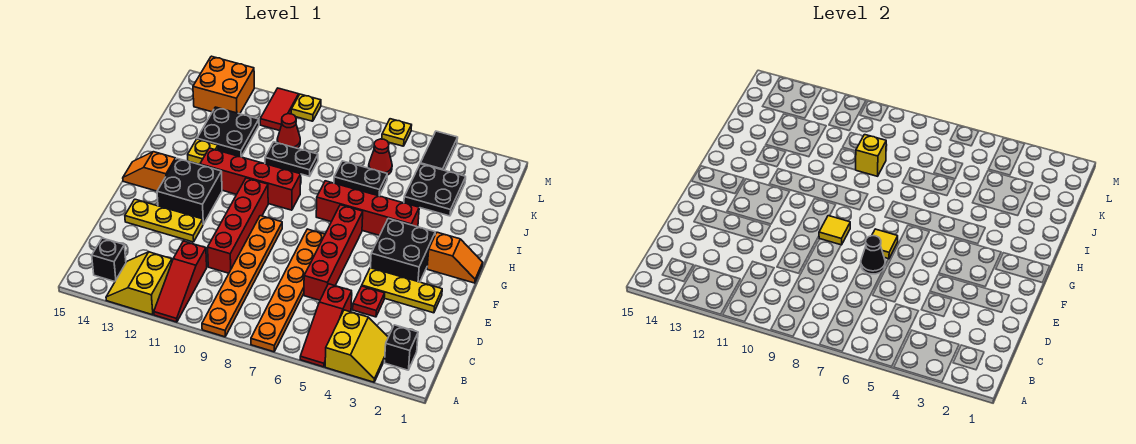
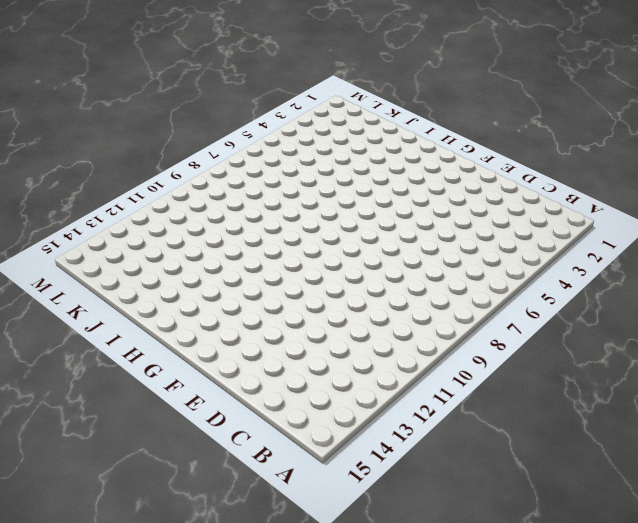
none -> yellow 2x2 slope [325,310,388,382]
none -> red 1x3 slope [300,284,352,367]
none -> orange 1x6 plate [251,229,325,352]
none -> orange 1x6 plate [202,216,282,337]

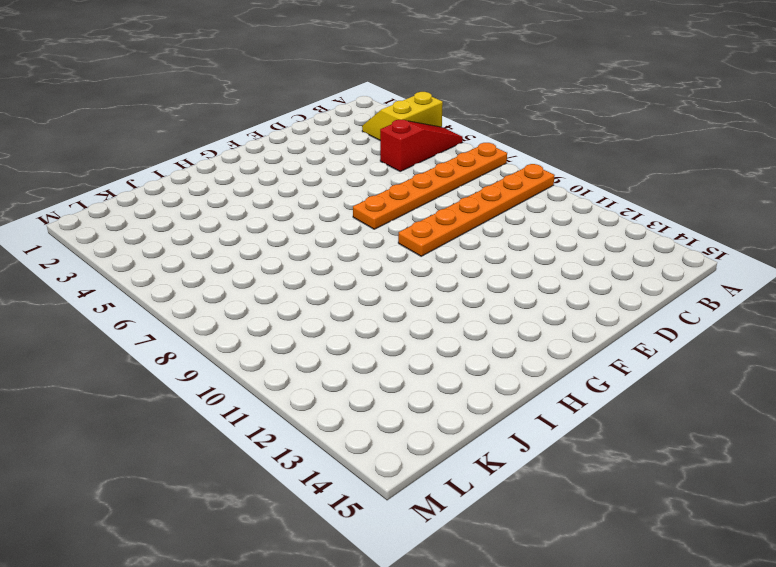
none -> red 1x3 slope [154,241,207,322]
none -> yellow 2x2 slope [106,252,172,315]
none -> black 1x1 brick [385,325,418,370]
none -> black 1x1 brick [92,238,126,282]

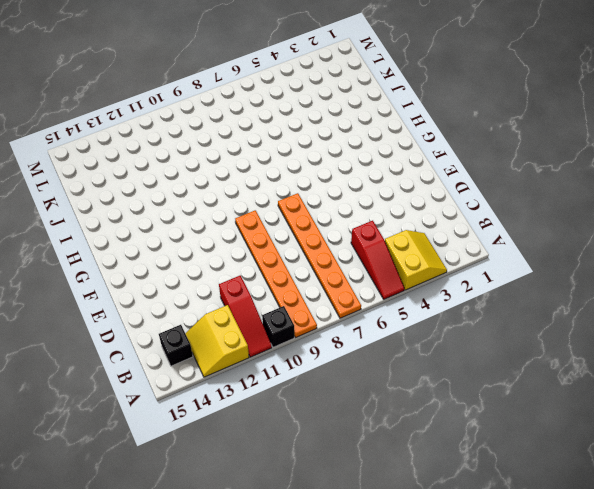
black 1x1 brick [262,306,294,347] -> black 1x1 brick moved to [385,325,418,370]
none -> red 1x1 plate [353,286,385,317]
none -> red 1x4 brick [304,205,363,300]
none -> red 1x4 brick [208,178,268,273]
none -> yellow 1x3 plate [362,268,442,313]

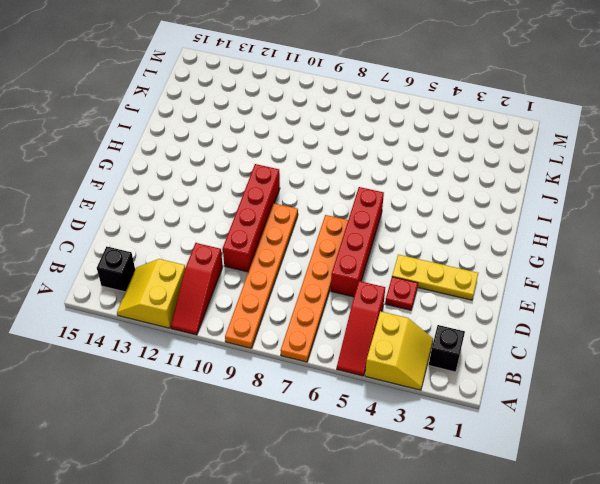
none -> yellow 1x3 plate [125,199,203,242]
none -> black 2x2 brick [371,218,435,282]
none -> black 2x2 brick [157,158,222,224]
none -> orange 1x2 slope [427,232,483,283]

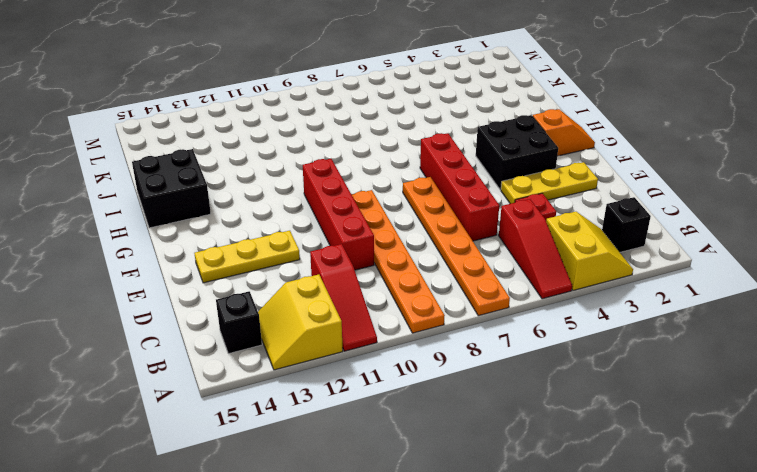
black 2x2 brick [132,149,211,228] -> black 2x2 brick moved to [157,158,222,224]
none -> orange 1x2 slope [123,152,176,191]
none -> red 1x4 brick [316,181,419,235]
none -> red 1x4 brick [200,148,301,210]
none -> yellow 1x1 plate [188,139,218,165]

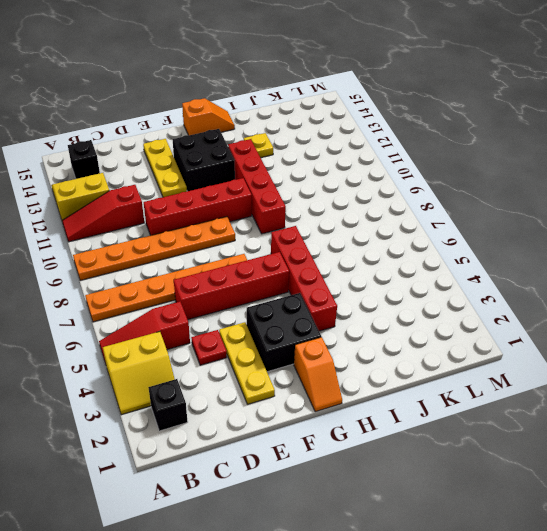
orange 1x2 slope [182,98,235,135] -> orange 1x2 slope turned to [123,152,176,191]
none -> black 2x2 plate [404,164,466,216]
none -> black 1x2 plate [334,161,387,196]
none -> black 1x2 plate [265,142,318,176]
none -> black 2x2 plate [197,107,259,157]

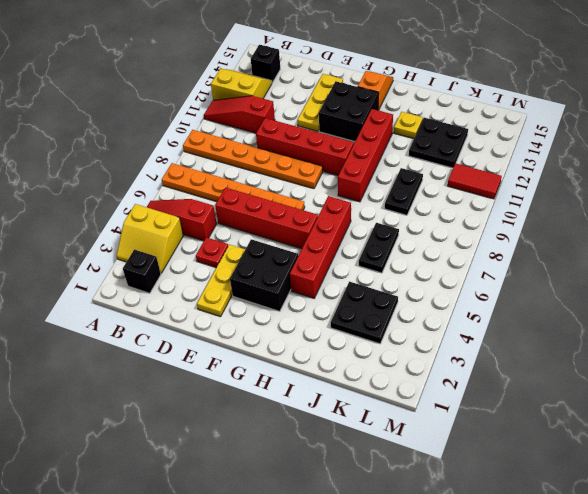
none -> orange 1x2 slope [427,232,483,283]
none -> red 1x1 cone [369,139,392,175]
none -> red 1x1 cone [277,114,300,148]
none -> black 1x2 tile [420,131,458,170]

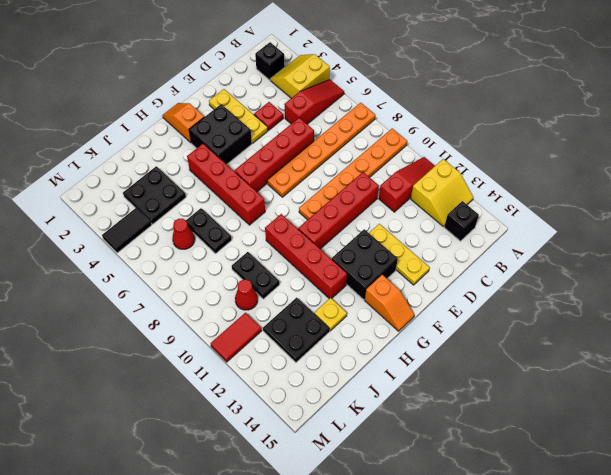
none -> orange 2x2 brick [193,56,254,114]
none -> yellow 1x1 plate [382,119,412,146]
none -> yellow 1x1 plate [291,94,321,121]
none -> black 1x1 cone [861,236,885,274]

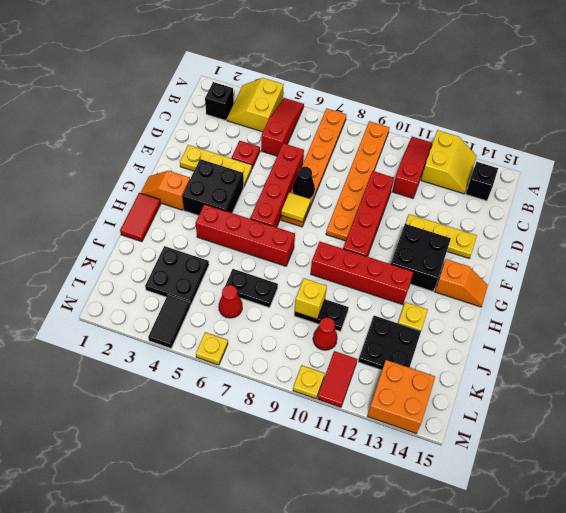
red 1x2 tile [120,193,161,242] -> none
none -> yellow 1x1 tile [819,216,850,245]

